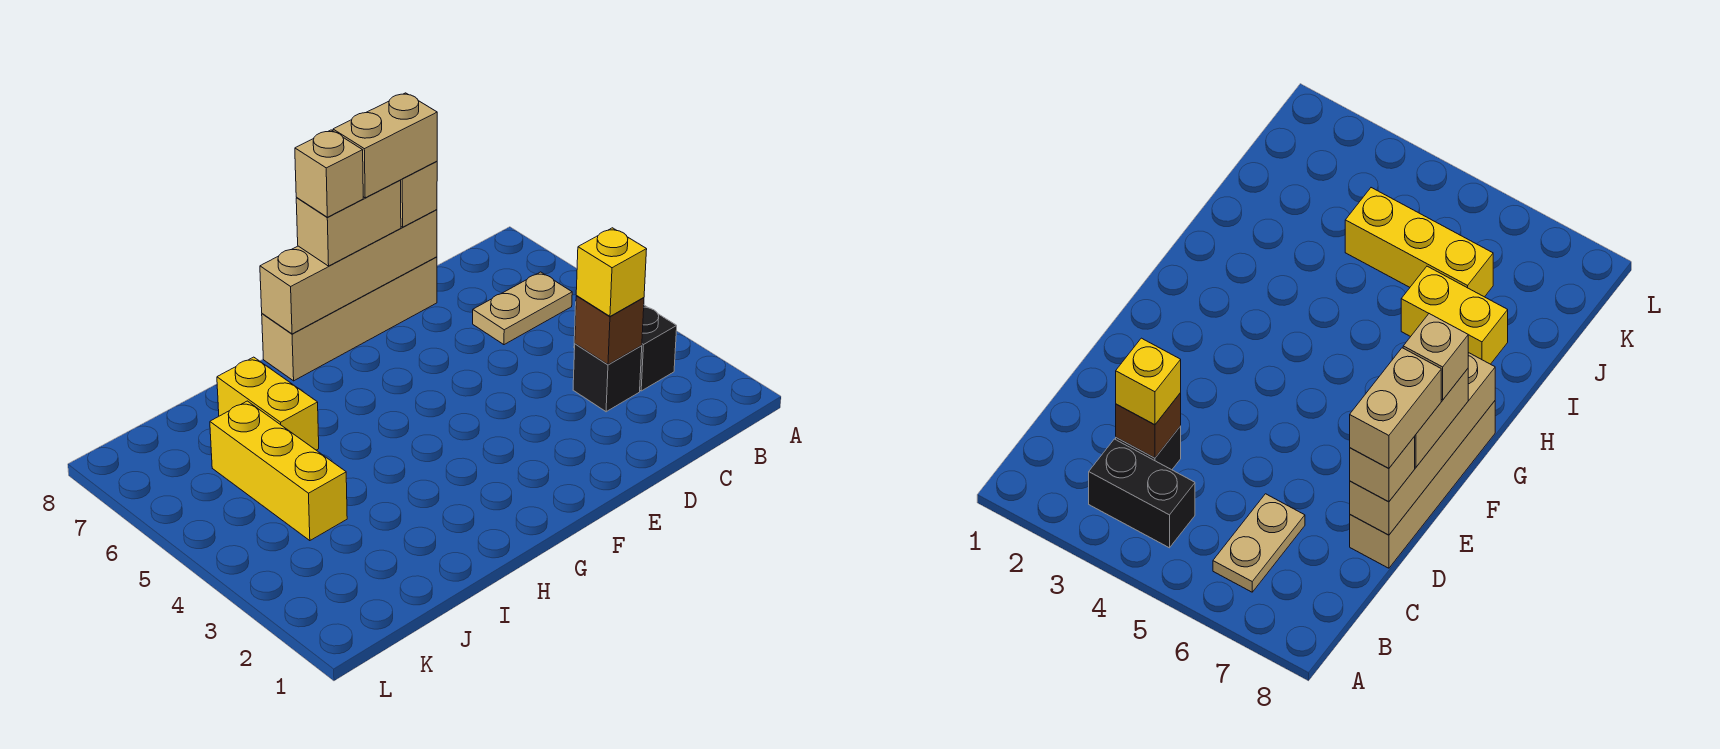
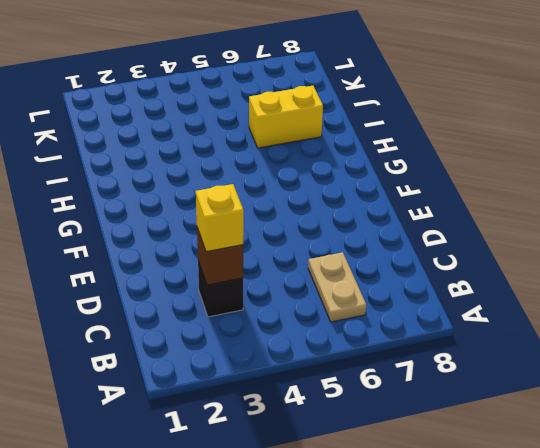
none -> black 1x2 brick [574,305,677,391]
none -> tan 1x4 brick [262,257,437,381]
none -> yellow 1x3 brick [210,401,347,541]

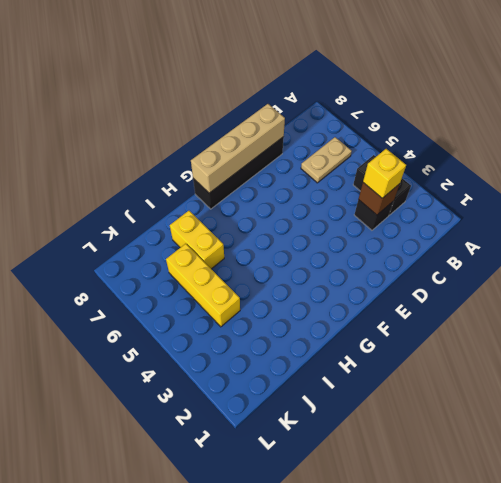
black 1x4 brick [193,137,284,209] -> tan 1x4 brick [262,257,437,381]
none -> tan 1x1 brick [400,162,437,227]
none -> tan 1x2 brick [296,180,401,266]
none -> tan 1x2 brick [333,93,437,198]

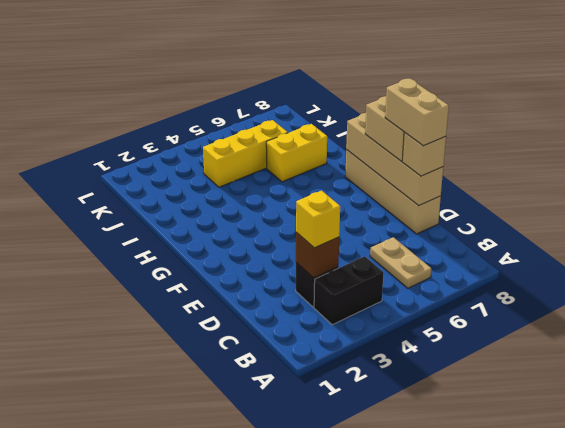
none -> tan 1x1 brick [295,130,363,217]

